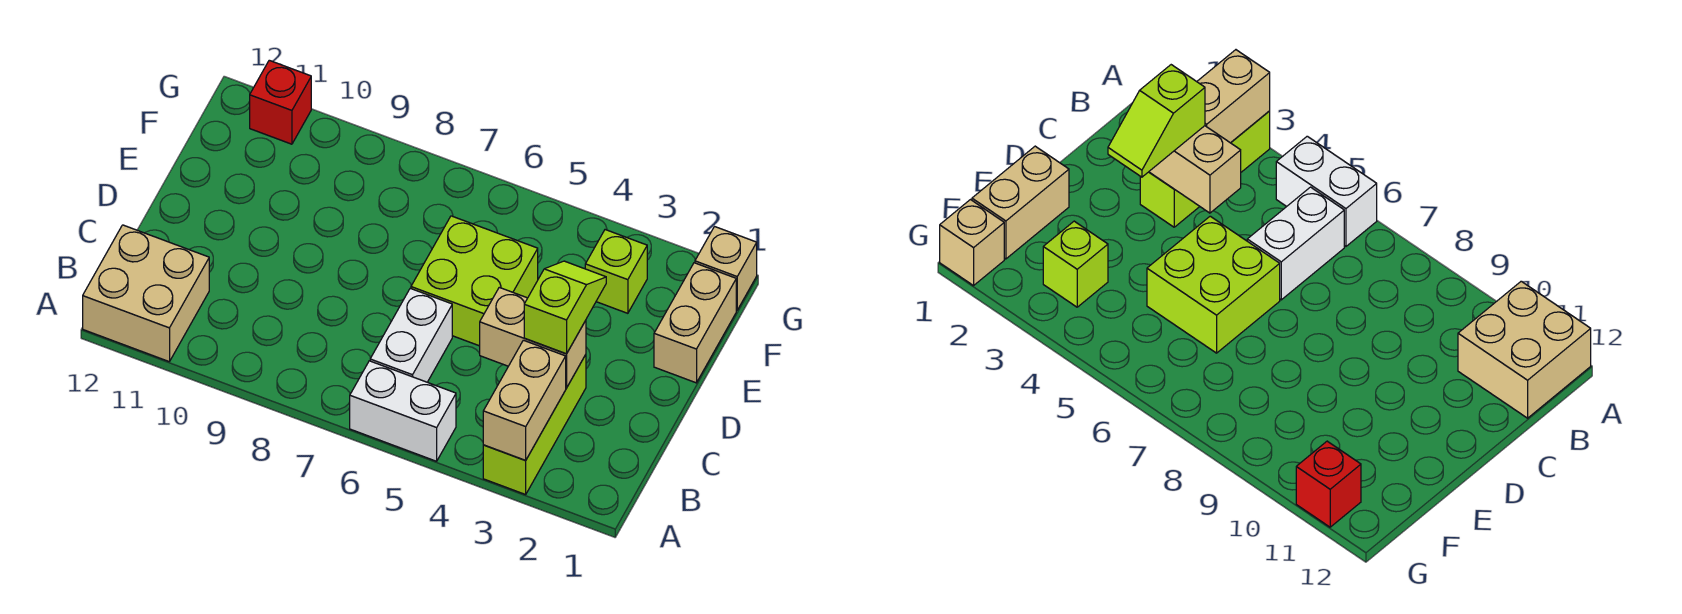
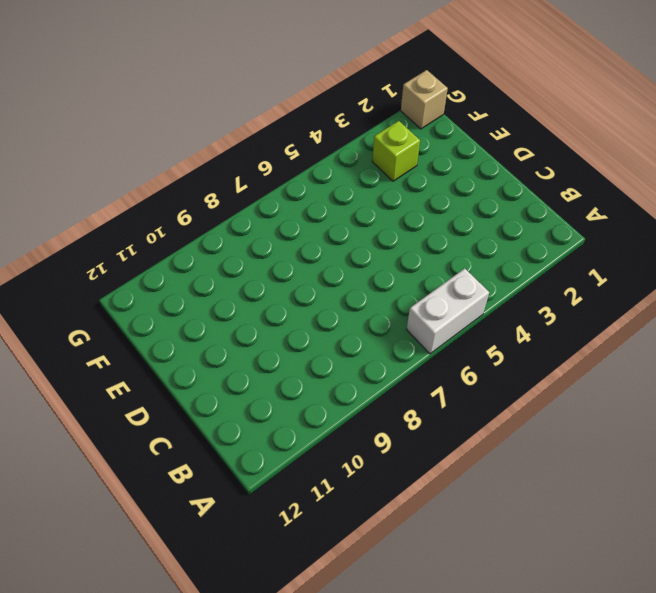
none -> lime 1x3 brick [483,355,586,494]
none -> tan 2x2 brick [83,225,209,362]
none -> white 1x2 brick [370,288,452,382]

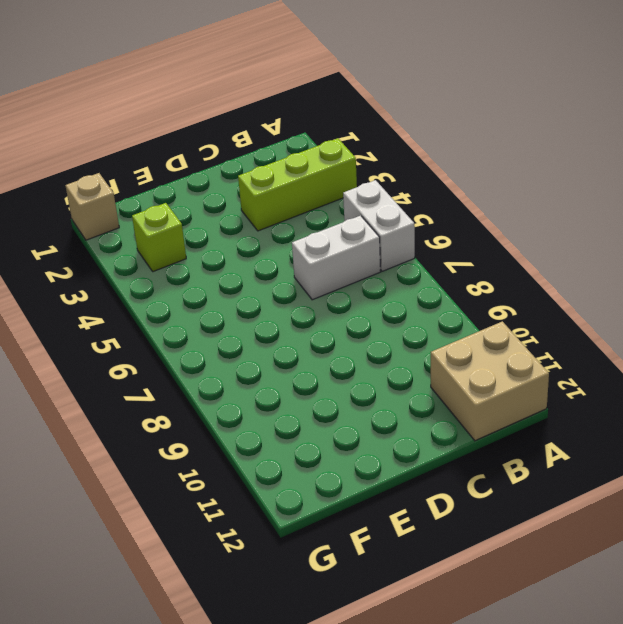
none -> lime 2x2 brick [411,216,538,346]
none -> tan 1x2 brick [654,263,736,383]
none -> red 1x1 brick [250,60,311,144]

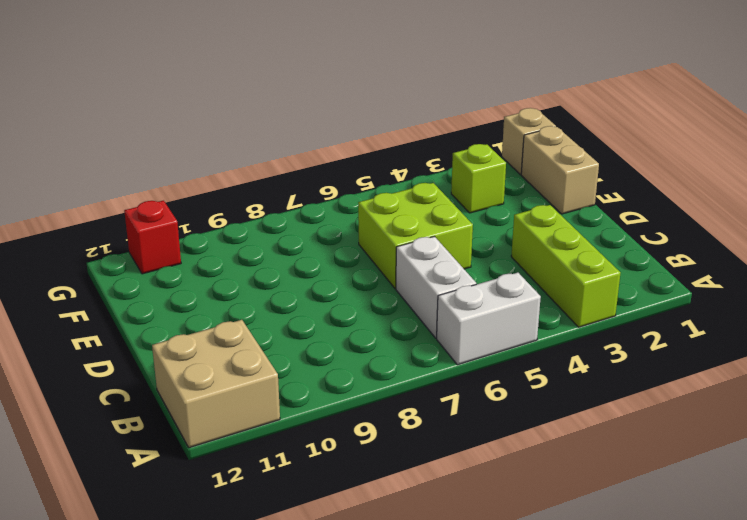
none -> tan 1x2 brick [483,340,566,460]
none -> tan 1x2 brick [480,287,586,388]
none -> lime 1x2 slope [524,261,606,354]

